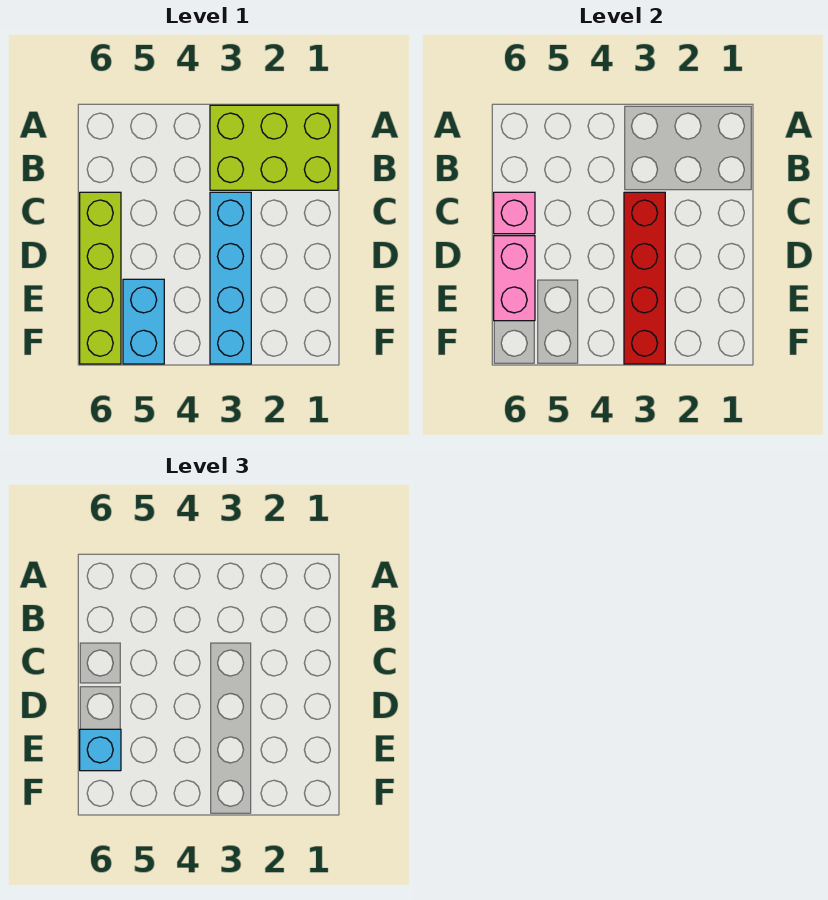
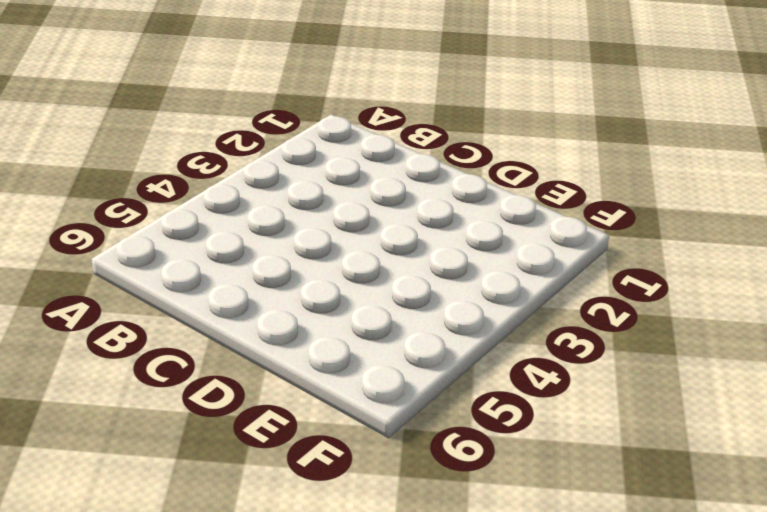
none -> lime 2x3 brick [210,105,338,190]
none -> cyan 1x4 brick [210,192,251,364]

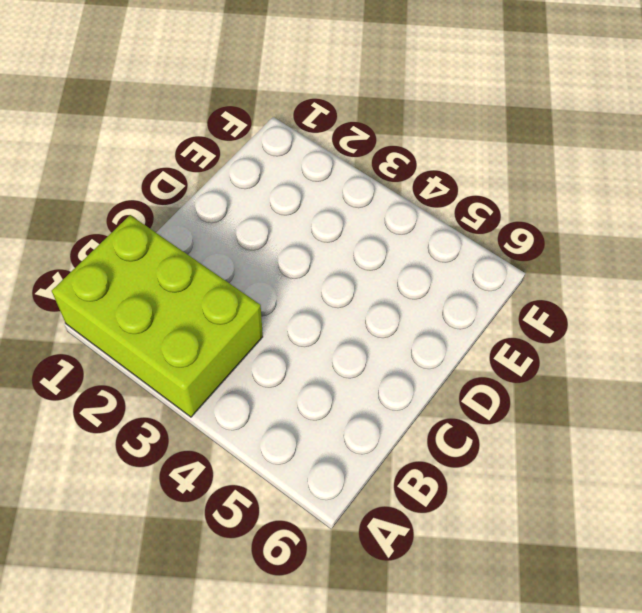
none -> cyan 1x4 brick [210,192,251,364]
none -> lime 1x4 brick [80,192,121,364]

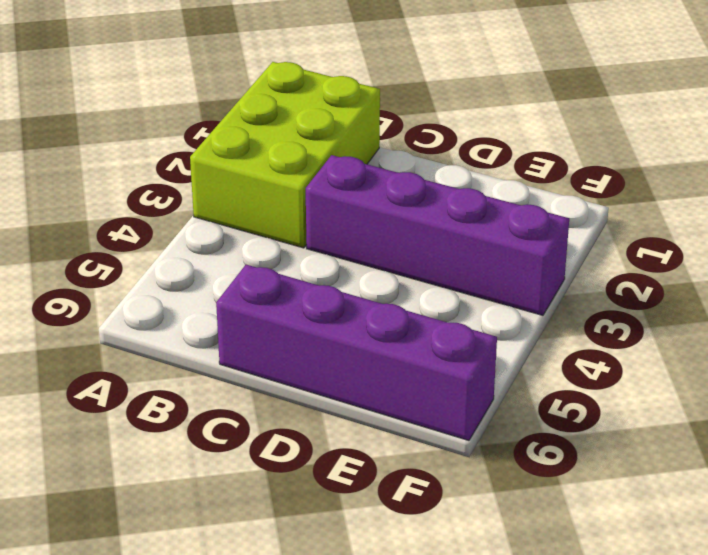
purple 1x4 brick [306,155,569,315] -> cyan 1x4 brick [210,192,251,364]
purple 1x4 brick [216,265,497,440] -> lime 1x4 brick [80,192,121,364]
none -> cyan 1x2 brick [123,279,164,364]
none -> red 1x4 brick [624,192,665,364]

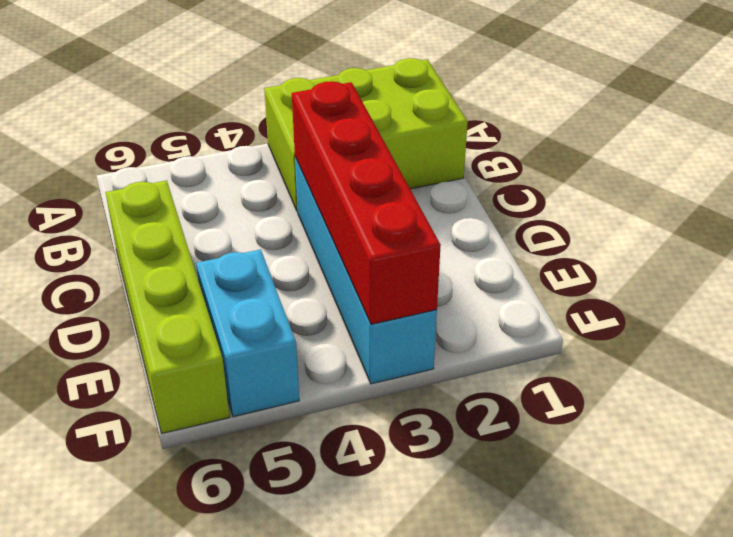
none -> pink 1x1 brick [494,192,535,234]
none -> pink 1x2 brick [494,236,535,321]

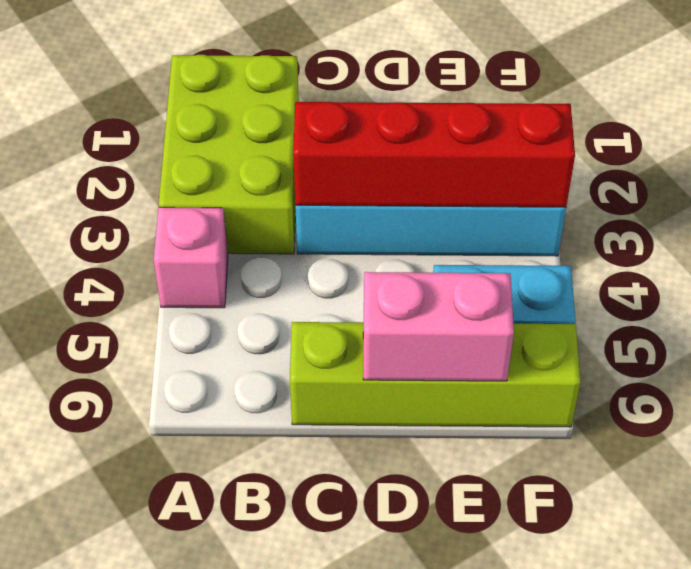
pink 1x1 brick [154,207,228,308] -> pink 1x1 brick moved to [494,192,535,234]
none -> cyan 1x1 brick [80,729,121,771]

